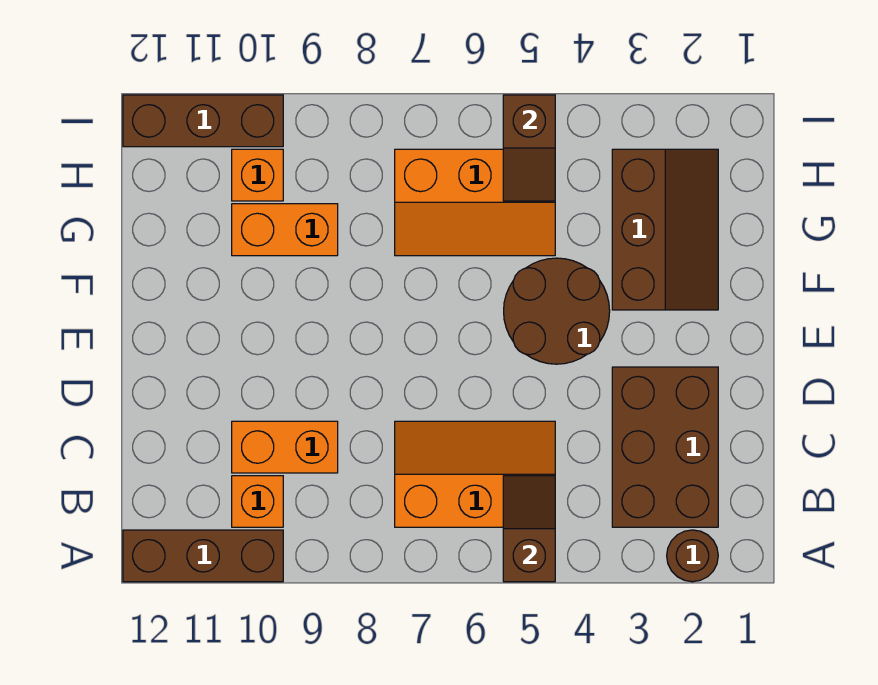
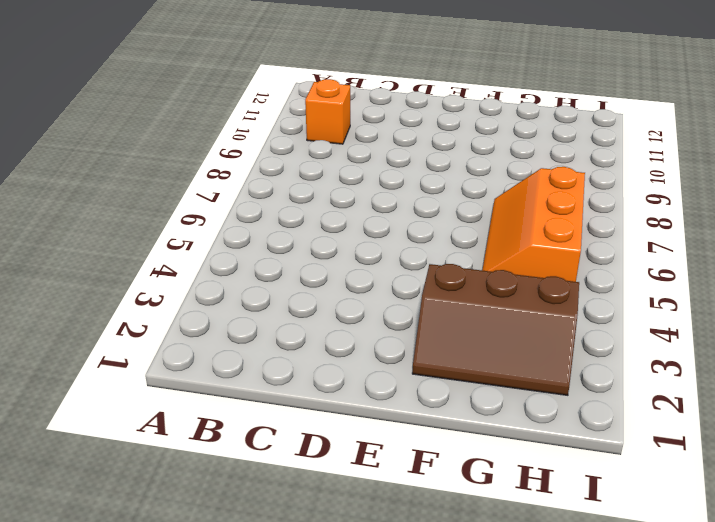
none -> brown 1x1 round brick [667,530,718,582]
none -> brown 1x3 brick [123,530,283,582]
none -> brown 2x3 brick [612,367,718,527]

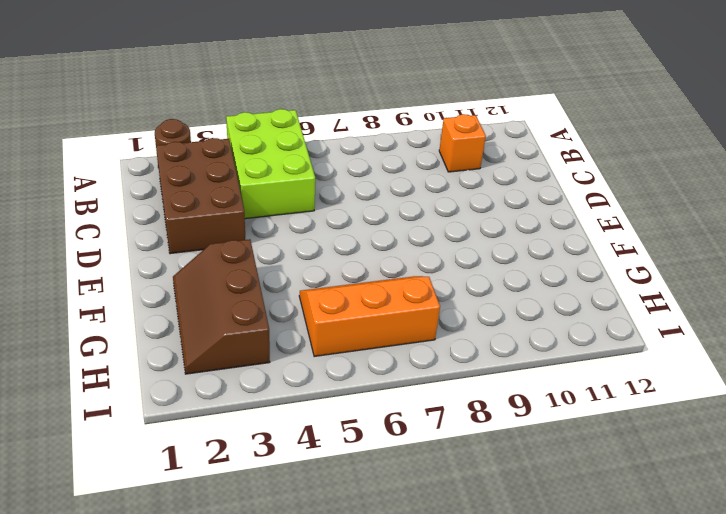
lime 2x3 brick [226,109,315,219] -> orange 2x3 slope [395,421,555,527]
none -> brown 1x3 brick [123,530,283,582]
none -> orange 1x2 brick [232,421,338,473]
none -> brown 2x2 round brick [504,258,610,364]

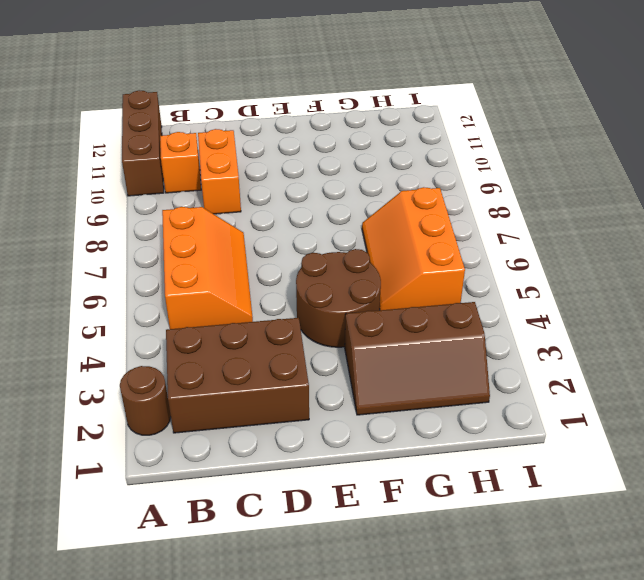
none -> orange 1x2 brick [232,204,338,256]
none -> orange 1x1 brick [232,149,283,201]
none -> brown 1x3 brick [123,95,283,147]

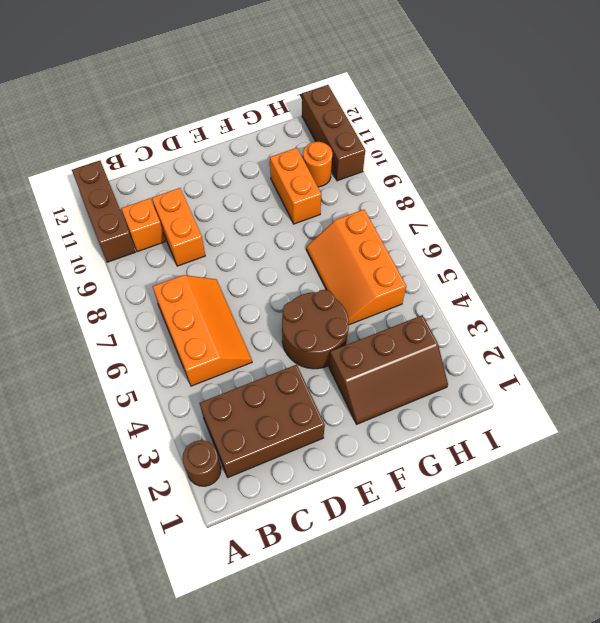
orange 1x1 round brick [303,142,332,187] -> orange 1x1 brick [232,149,283,201]
none -> brown 1x2 slope [503,476,555,582]
none -> brown 1x2 slope [503,95,555,201]

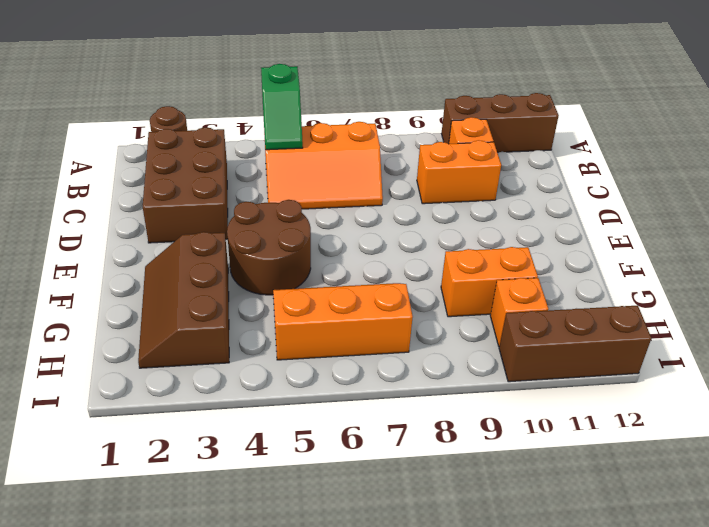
green 1x2 slope [261,64,303,150] -> brown 1x2 slope [503,476,555,582]
none -> brown 1x2 slope [503,95,555,201]

